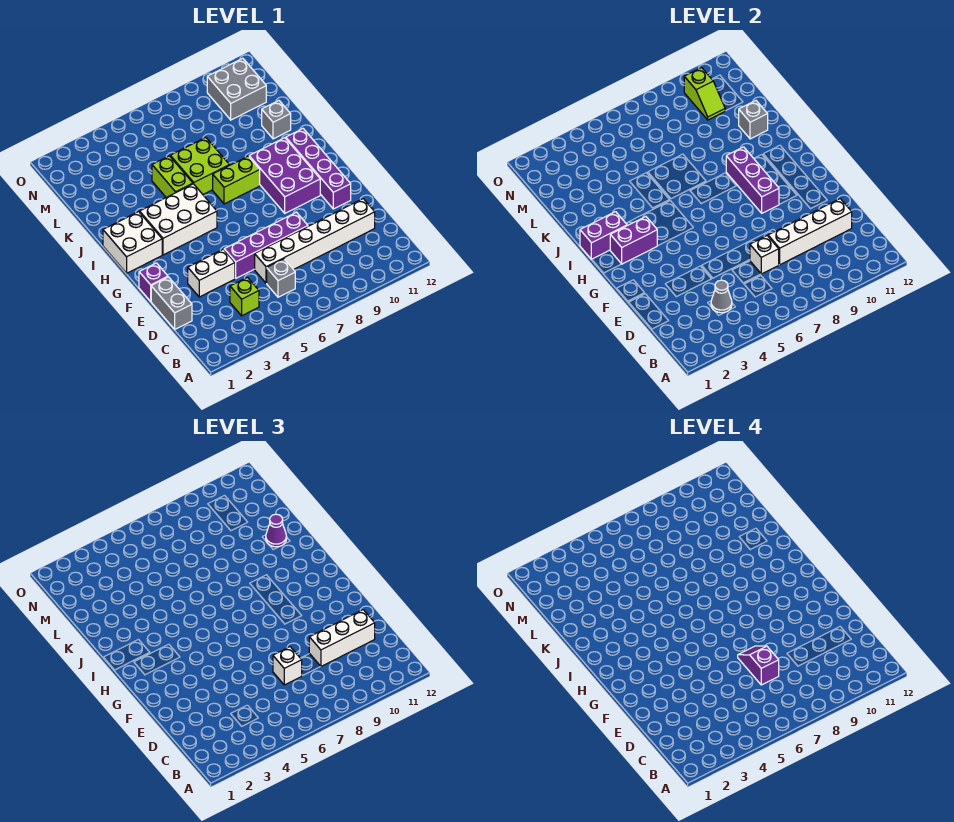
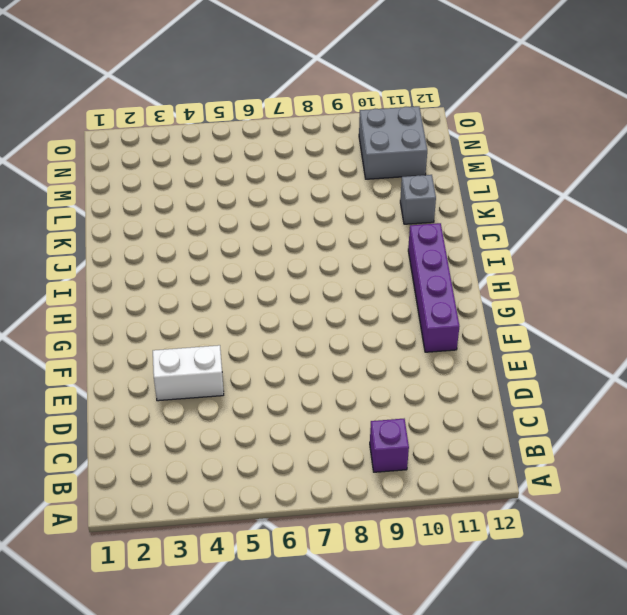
purple 1x1 brick [370,419,409,472] -> purple 1x1 brick moved to [139,263,168,301]
none -> lime 1x1 brick [230,277,259,316]
none -> grey 1x1 brick [267,259,295,297]
none -> grey 1x2 brick [151,277,192,329]

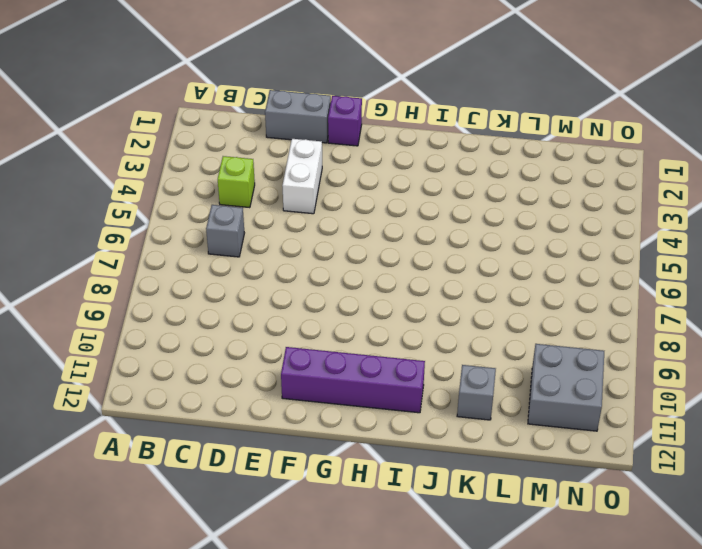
none -> white 1x6 brick [255,199,375,283]
none -> purple 1x4 brick [224,212,308,278]
none -> purple 2x3 brick [249,138,320,213]

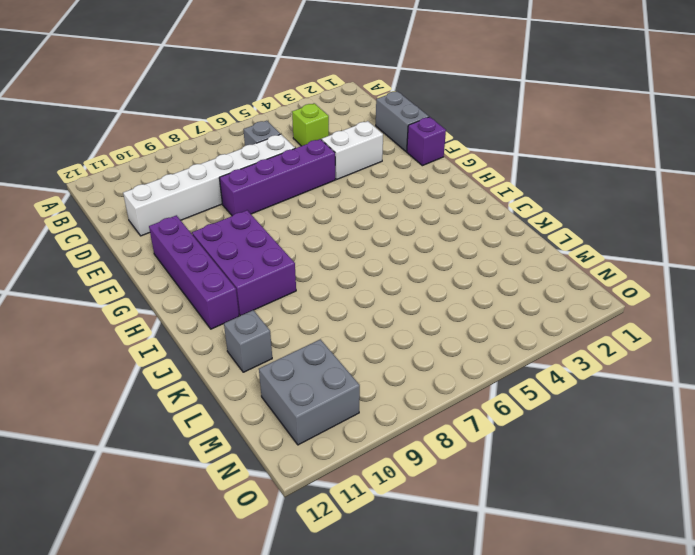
none -> white 2x2 brick [103,212,162,273]
none -> white 2x3 brick [140,184,217,255]
none -> lime 1x2 brick [213,156,260,204]

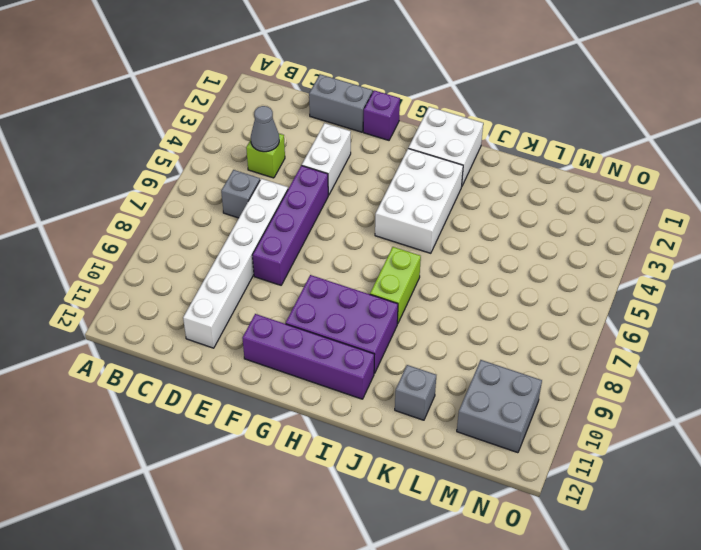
none -> lime 1x2 brick [152,156,193,197]
none -> lime 2x2 brick [170,137,229,194]
none -> white 1x1 brick [750,236,779,274]

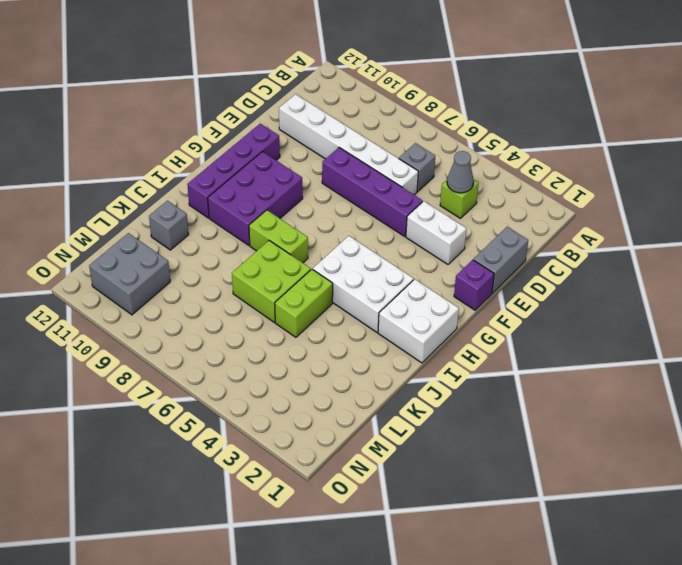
none -> white 1x1 brick [750,236,779,274]
none -> white 1x4 brick [768,199,852,265]
none -> purple 1x3 brick [726,147,779,213]

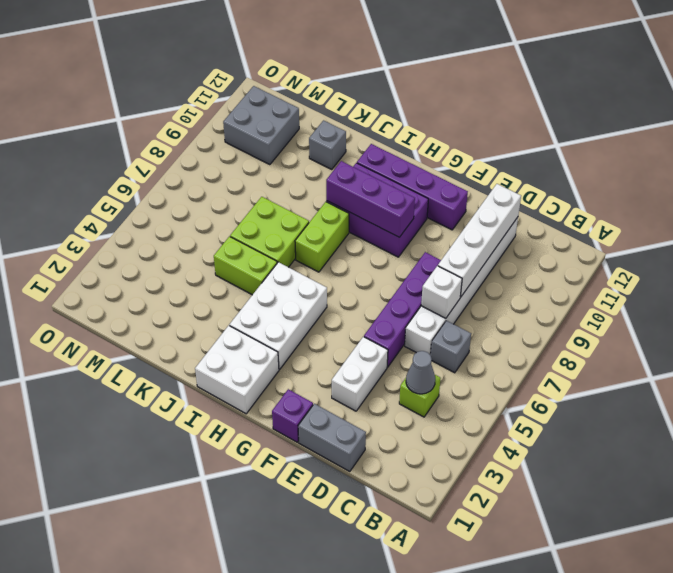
none -> purple 1x2 brick [610,217,657,264]
none -> purple 1x2 brick [580,212,627,259]
none -> grey 1x1 brick [739,101,768,139]

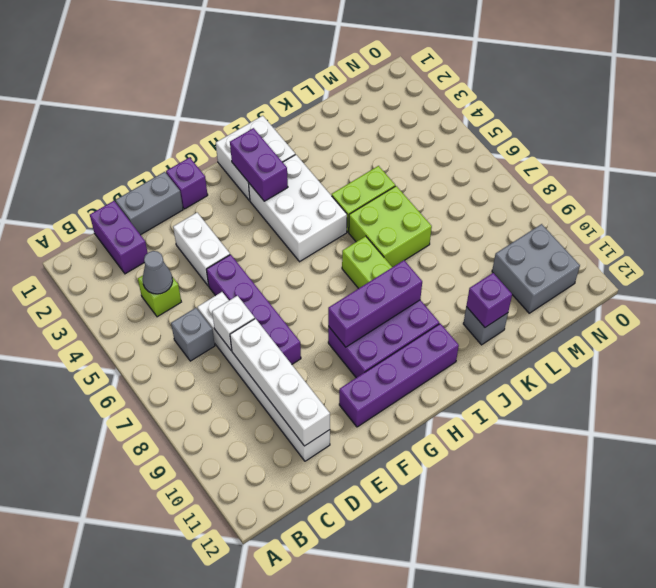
purple 1x2 brick [90,201,148,274] -> purple 1x2 brick moved to [580,212,627,259]
purple 1x1 brick [466,273,512,327] -> grey 1x1 brick [739,101,768,139]
none -> lime 1x2 slope [684,68,725,120]
none -> white 1x1 brick [273,647,302,685]
none -> white 1x3 brick [309,610,375,667]

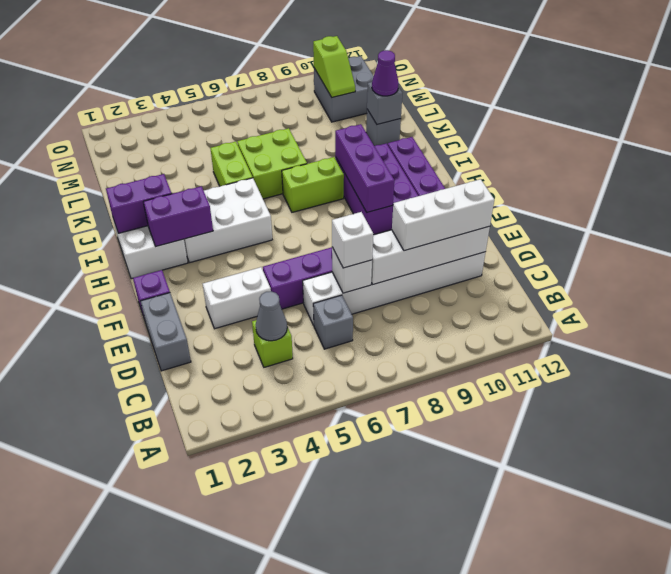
none -> purple 1x2 slope [738,646,779,685]

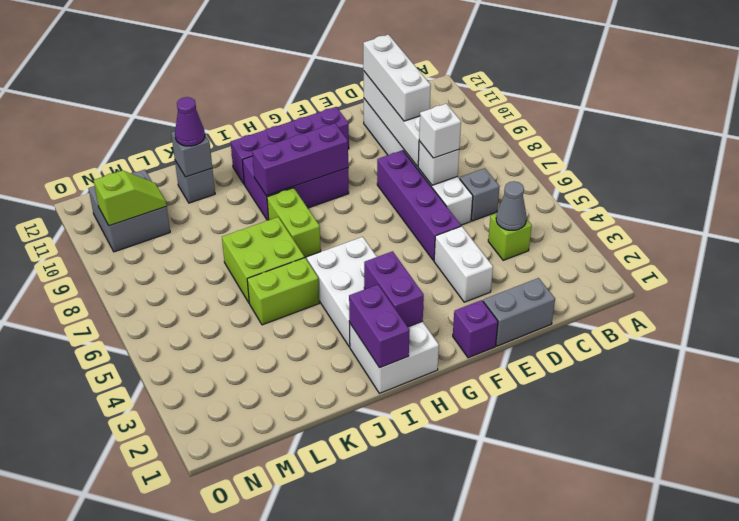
none -> purple 1x2 slope [738,646,779,685]

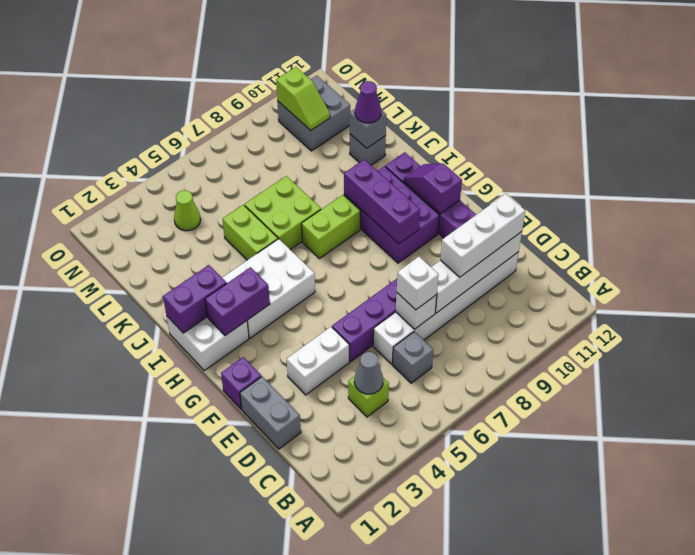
purple 1x2 slope [404,163,462,214] -> purple 1x2 slope moved to [738,646,779,685]
lime 1x1 cone [174,190,201,231] -> none

